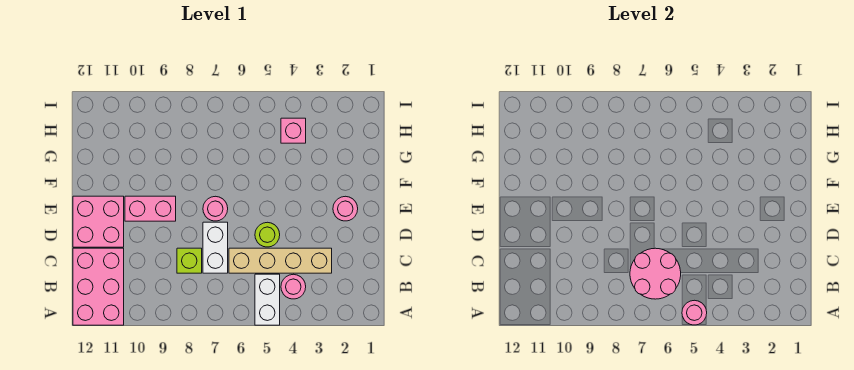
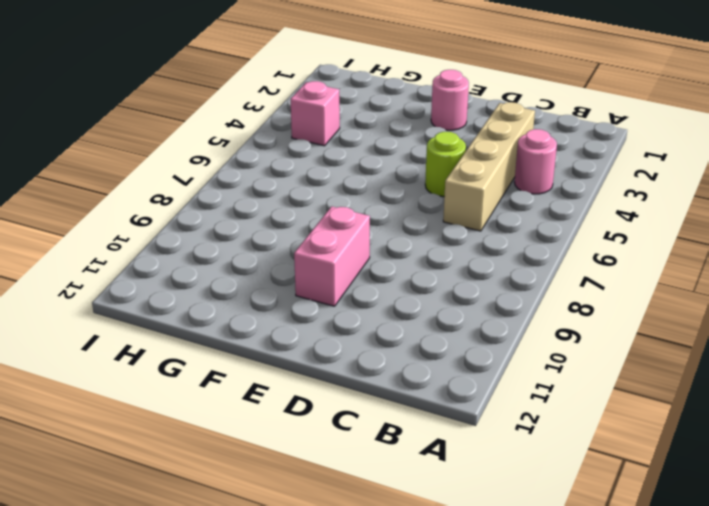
none -> white 1x2 brick [255,274,280,325]
none -> pink 2x3 brick [73,248,124,325]
none -> white 1x2 brick [203,222,228,273]

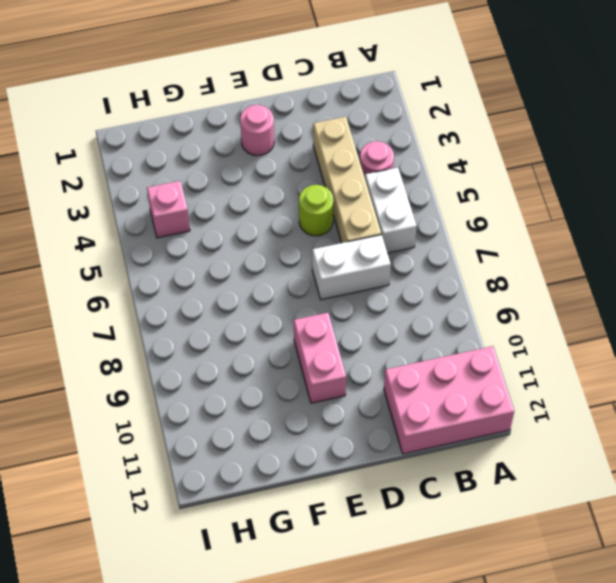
white 1x2 brick [365,168,417,253] -> white 1x2 brick turned to [255,274,280,325]
none -> lime 1x1 brick [177,248,202,273]
none -> pink 2x2 brick [73,196,124,247]
none -> pink 1x1 round brick [203,196,228,221]

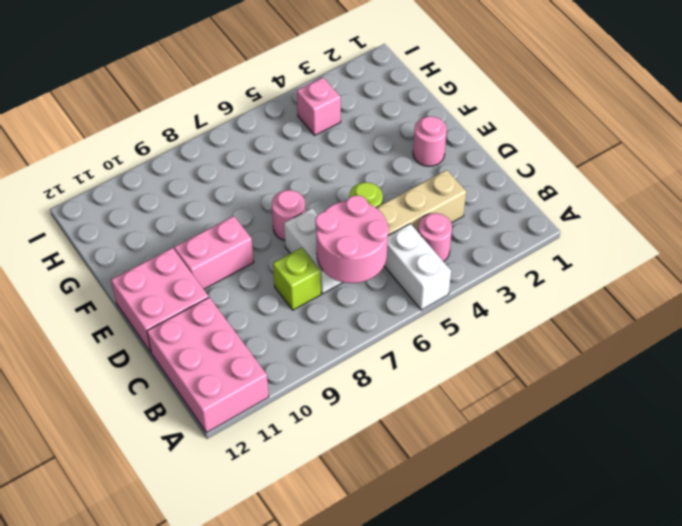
none -> pink 1x1 round brick [682,300,707,325]

